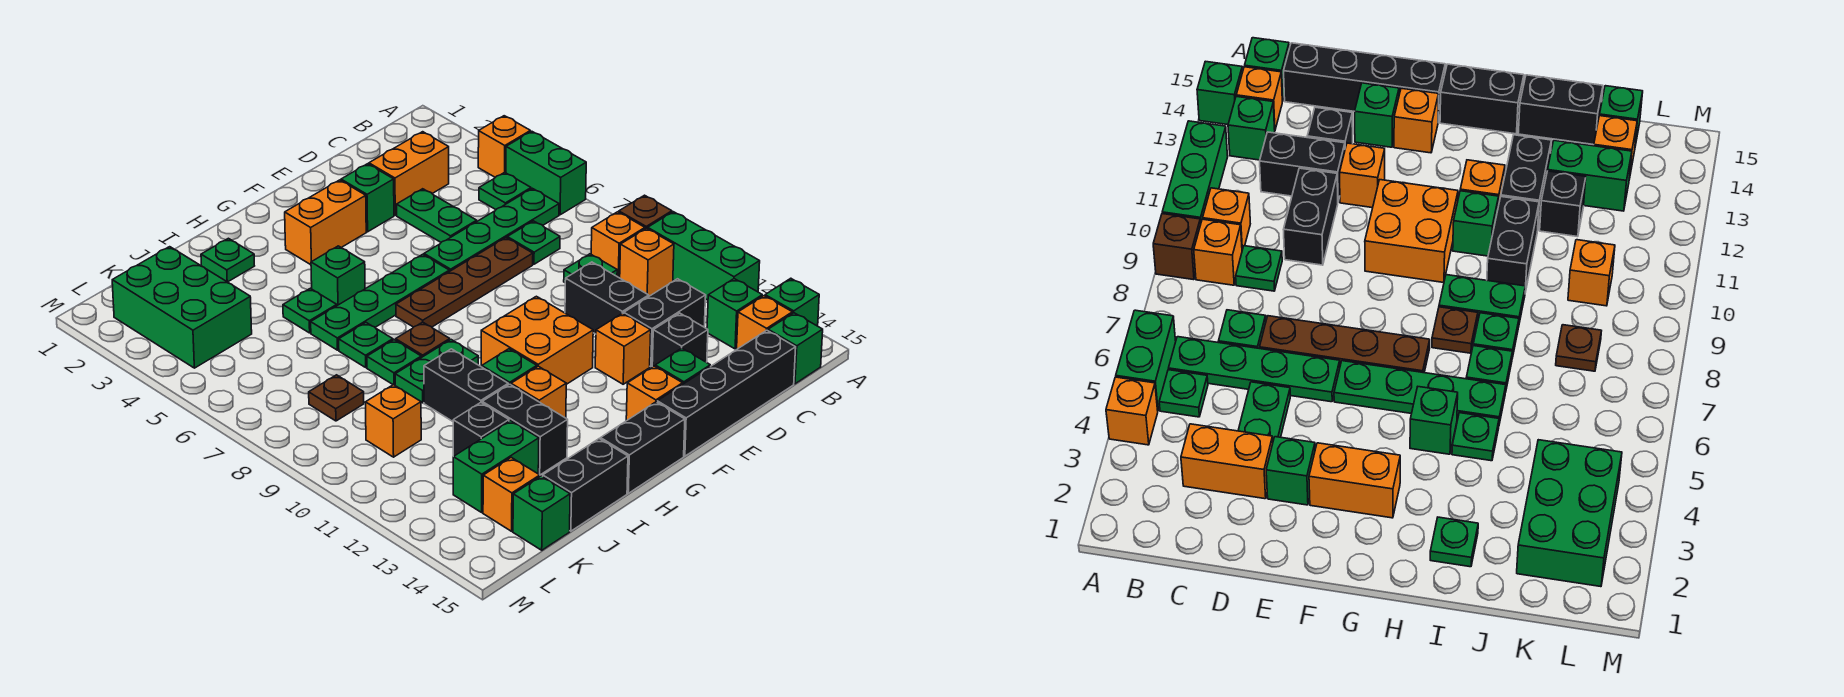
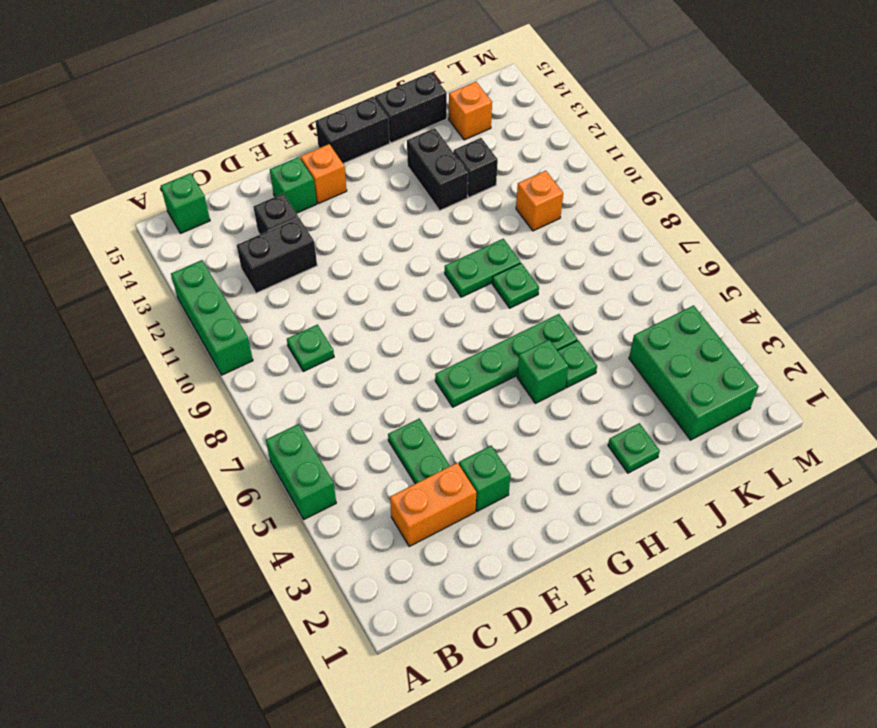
none -> orange 1x1 brick [478,116,530,177]
none -> brown 1x1 brick [619,195,672,229]
none -> green 1x1 brick [765,278,819,326]
none -> green 1x1 plate [479,172,531,210]

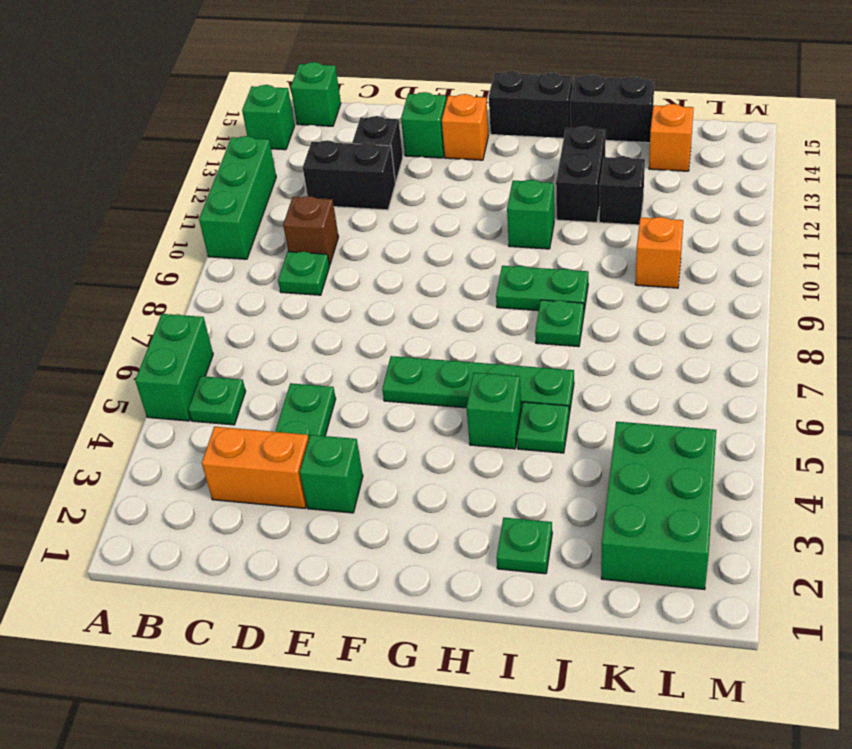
brown 1x1 brick [283,196,338,265] -> brown 1x1 brick moved to [619,195,672,229]
none -> orange 1x1 brick [478,116,530,177]
none -> green 1x4 plate [424,188,559,272]
none -> orange 1x1 brick [591,212,645,278]
none -> orange 1x1 brick [620,228,674,296]

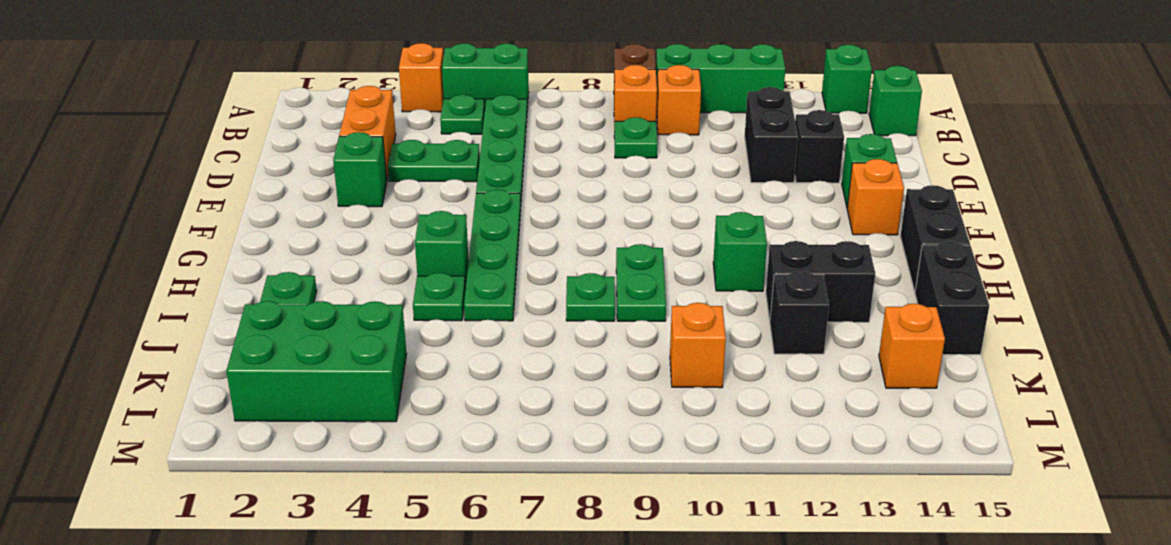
none -> green 1x1 brick [707,279,762,349]
none -> orange 1x1 brick [737,296,792,349]
none -> green 1x1 plate [507,221,560,264]
none -> black 1x4 brick [657,330,796,456]

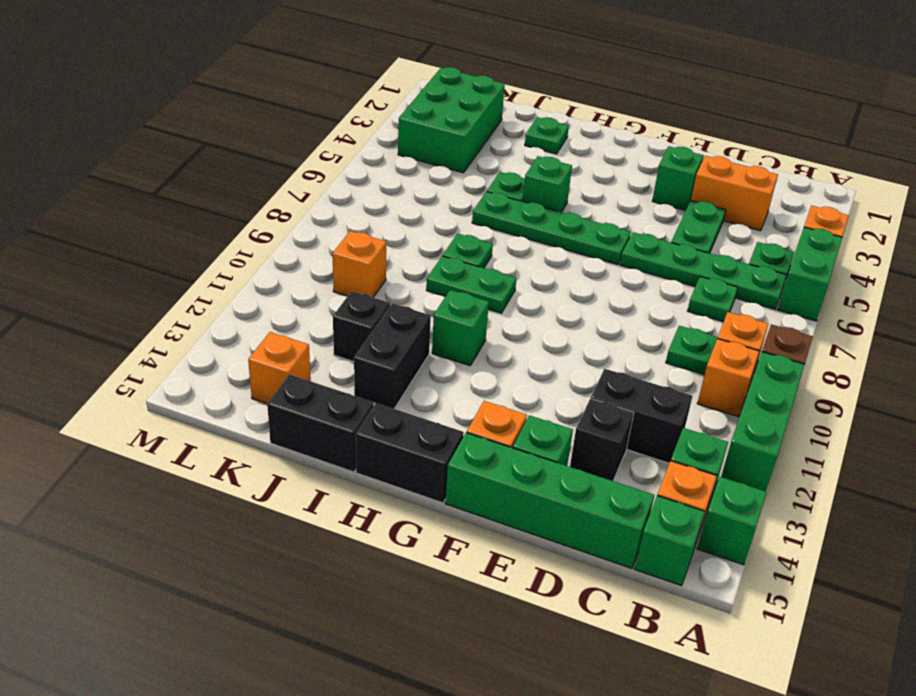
green 1x4 brick [445,433,654,568] -> black 1x4 brick [657,330,796,456]
none -> brown 1x4 plate [396,238,533,327]
none -> black 1x2 brick [565,262,649,334]
none -> orange 1x1 brick [595,313,651,384]
none -> orange 1x2 brick [285,180,366,265]

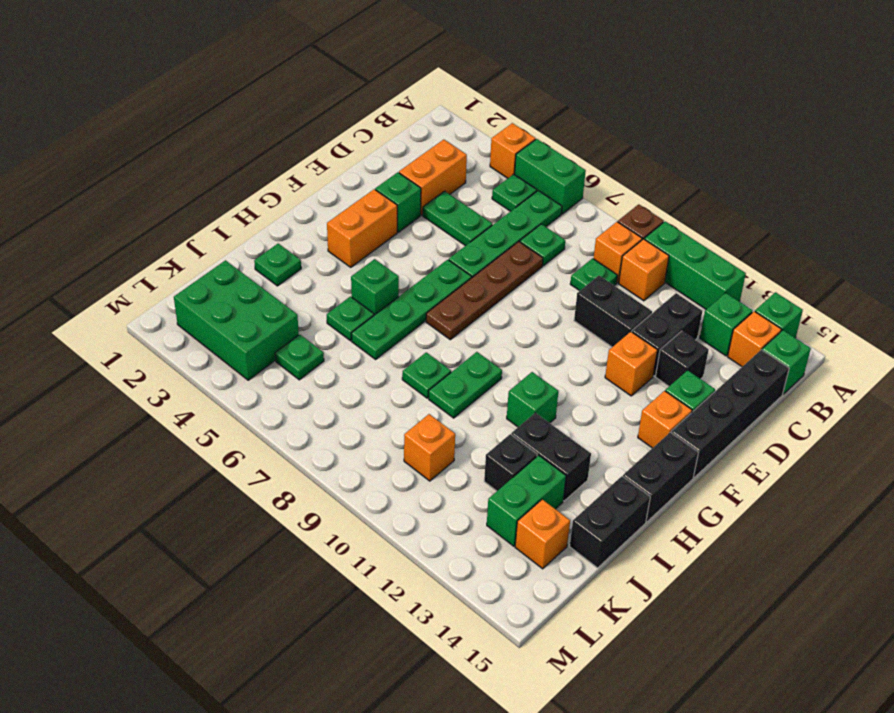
green 1x1 plate [275,335,324,380] -> green 1x1 plate moved to [339,323,393,367]
none -> orange 2x2 brick [481,296,593,384]
none -> brown 1x1 plate [396,322,450,358]
none -> orange 1x1 brick [511,366,566,418]
none -> black 1x2 brick [424,349,508,421]

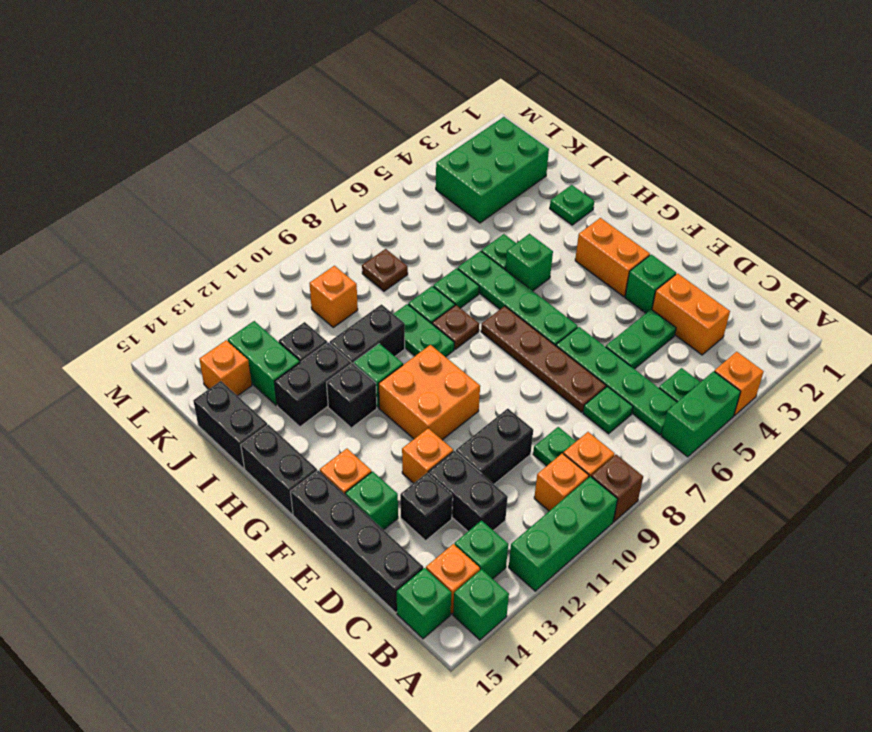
black 1x1 brick [327,363,377,428] -> orange 1x1 brick [511,366,566,418]
none -> green 1x1 brick [513,476,570,550]

